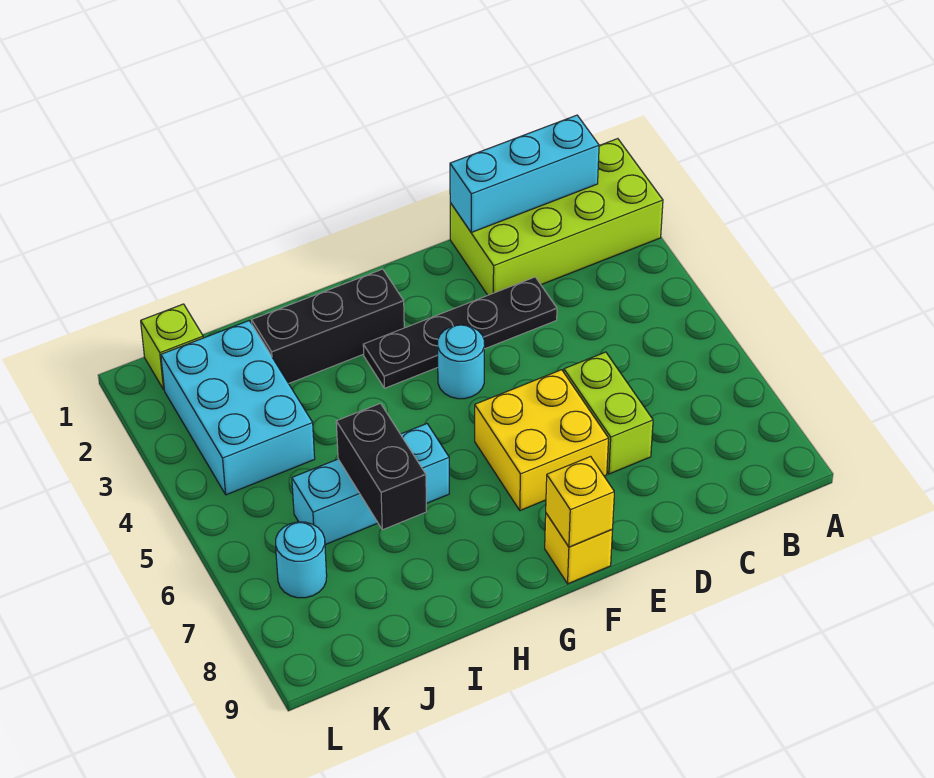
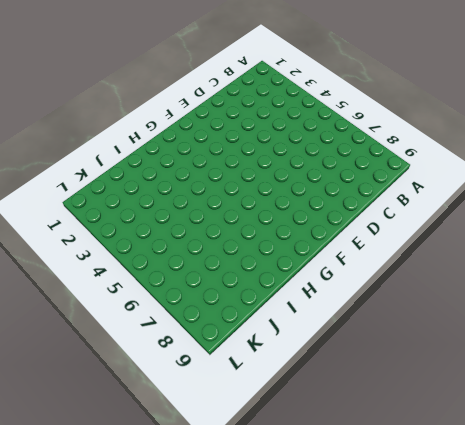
none -> lime 2x4 brick [450,139,663,295]
none -> black 1x4 plate [363,277,557,388]
none -> lime 1x2 brick [564,352,653,474]

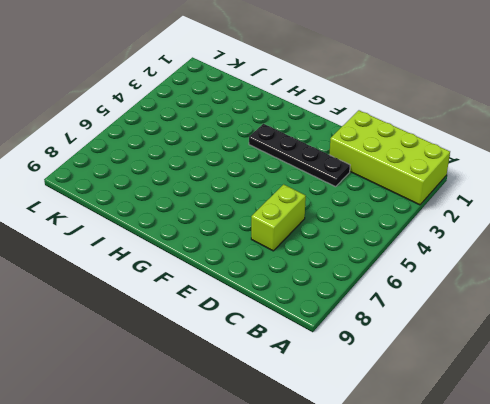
none -> yellow 2x2 brick [475,370,609,511]
none -> cyan 1x1 round brick [438,325,485,399]
none -> yellow 1x1 brick [545,513,612,584]

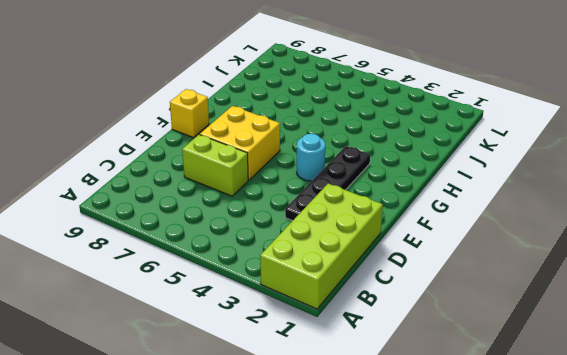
none -> black 1x3 brick [252,269,404,383]
none -> cyan 1x3 brick [292,424,449,545]
none -> cyan 2x3 brick [161,321,315,495]

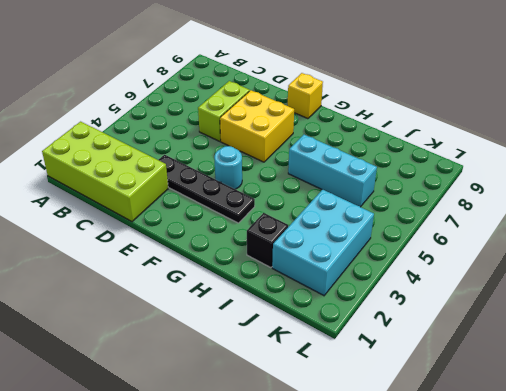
black 1x1 brick [247,213,288,268] -> black 1x3 brick [252,269,404,383]
none -> lime 1x1 brick [141,304,203,390]
none -> cyan 1x1 round brick [276,522,327,598]
none -> cyan 1x3 brick [450,115,599,232]

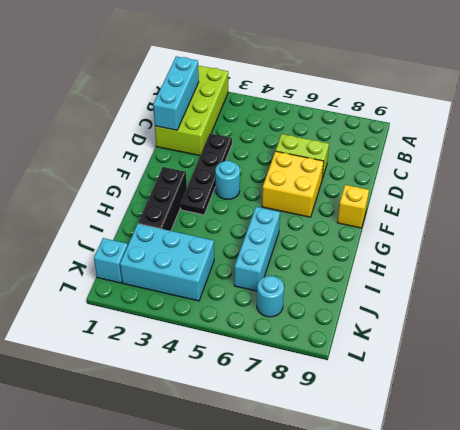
cyan 1x1 brick [94,238,128,283] -> lime 1x1 brick [141,304,203,390]
none -> yellow 1x1 brick [546,457,614,547]
none -> black 1x2 brick [336,403,427,530]

